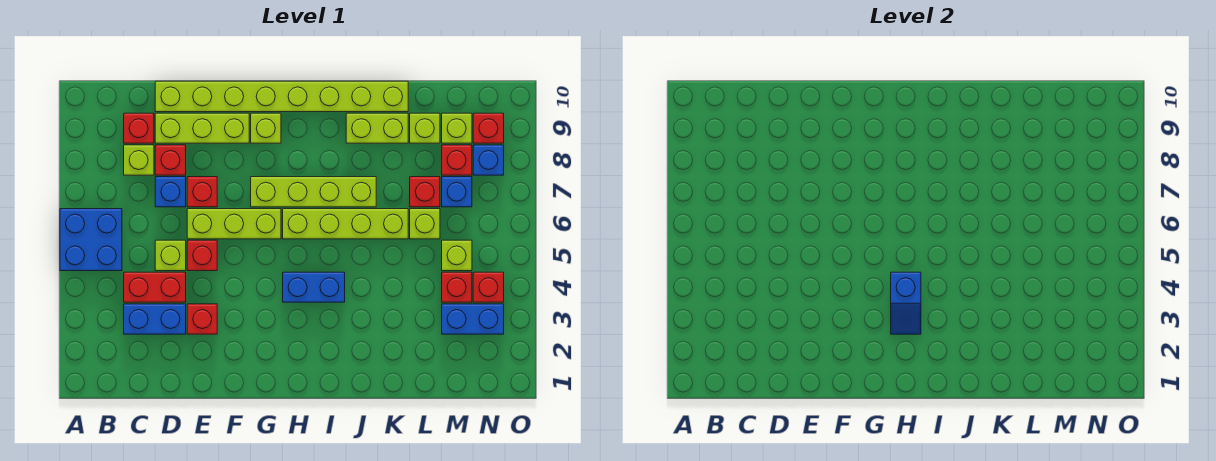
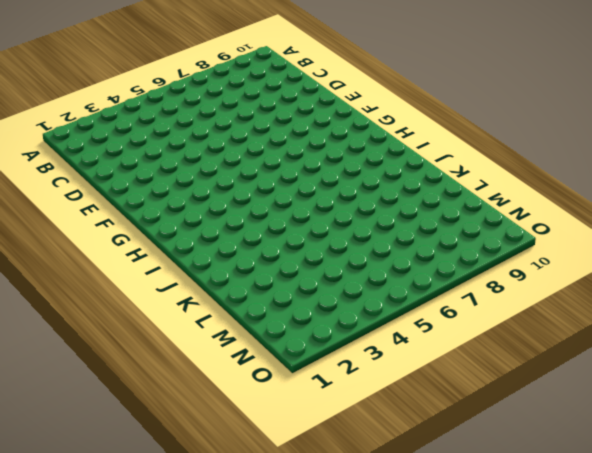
none -> blue 2x2 brick [60,209,122,271]
none -> blue 1x2 brick [124,304,186,334]
none -> red 1x2 brick [124,272,186,302]
none -> lime 1x1 brick [124,145,154,175]

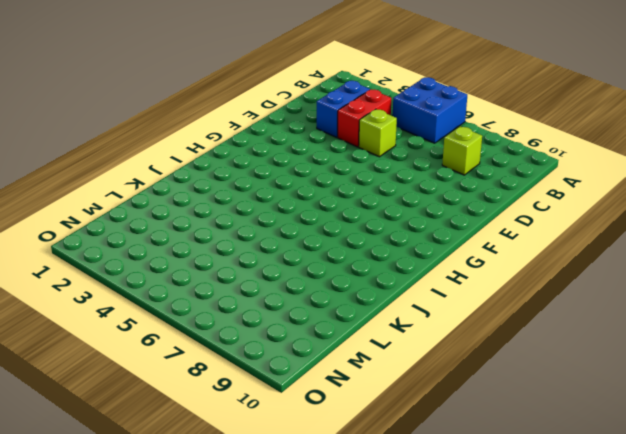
none -> red 1x1 brick [124,113,154,143]
none -> blue 1x1 brick [155,177,186,207]
none -> red 1x1 brick [155,145,186,175]
none -> lime 1x3 brick [155,113,249,143]

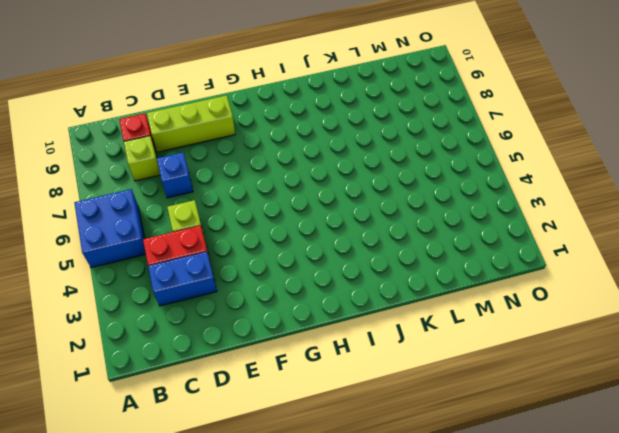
none -> red 1x1 brick [155,145,186,175]
none -> lime 1x8 brick [155,81,408,112]
none -> red 1x1 brick [187,304,217,334]
none -> red 1x1 brick [187,240,217,271]

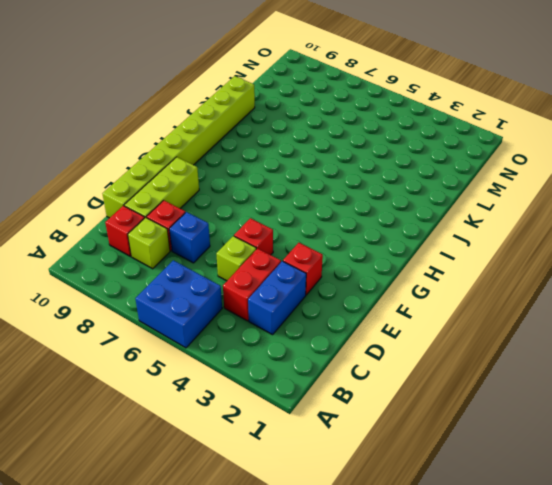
none -> lime 1x3 brick [187,209,281,239]
none -> red 1x1 brick [187,177,217,207]
none -> lime 1x4 brick [251,177,376,207]
none -> lime 1x1 brick [251,113,281,143]

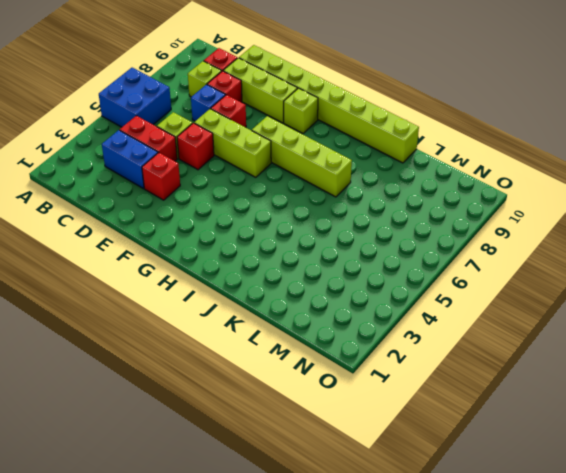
none -> blue 1x2 brick [283,272,345,302]
none -> lime 1x4 brick [283,209,408,239]
none -> lime 1x2 brick [346,113,408,143]
none -> lime 1x1 brick [410,209,440,239]

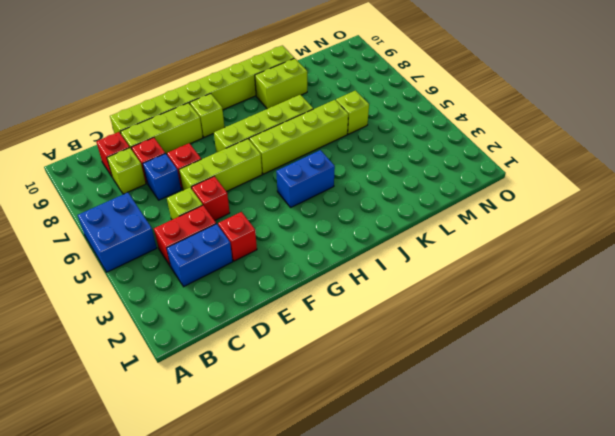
none -> red 1x1 brick [410,177,440,207]
none -> lime 1x1 brick [410,113,440,143]
none -> blue 1x2 brick [442,304,504,334]
none -> red 1x1 brick [442,272,472,302]

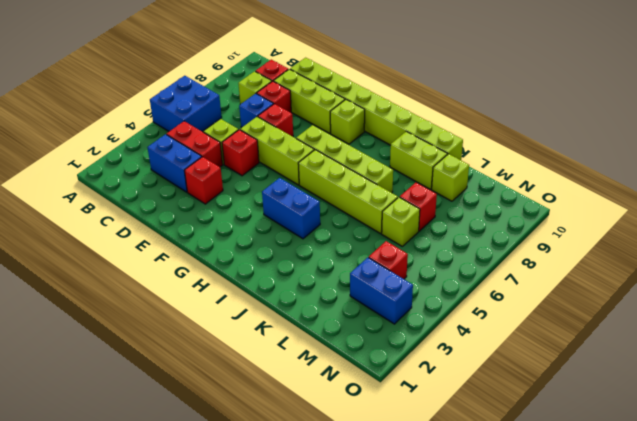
none -> lime 1x1 brick [442,240,472,271]
none -> blue 1x1 brick [442,177,472,207]
none -> red 1x1 brick [442,145,472,175]
none -> lime 1x1 brick [442,113,472,143]

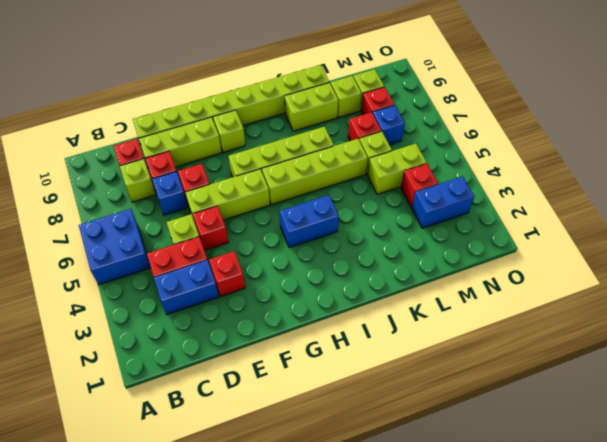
lime 1x2 brick [367,144,427,194] -> lime 1x1 brick [442,240,472,271]
none -> red 1x1 brick [473,272,504,302]
none -> blue 1x1 brick [473,145,504,175]
none -> red 1x1 brick [473,113,504,143]
none -> blue 1x2 slope [891,272,921,334]

